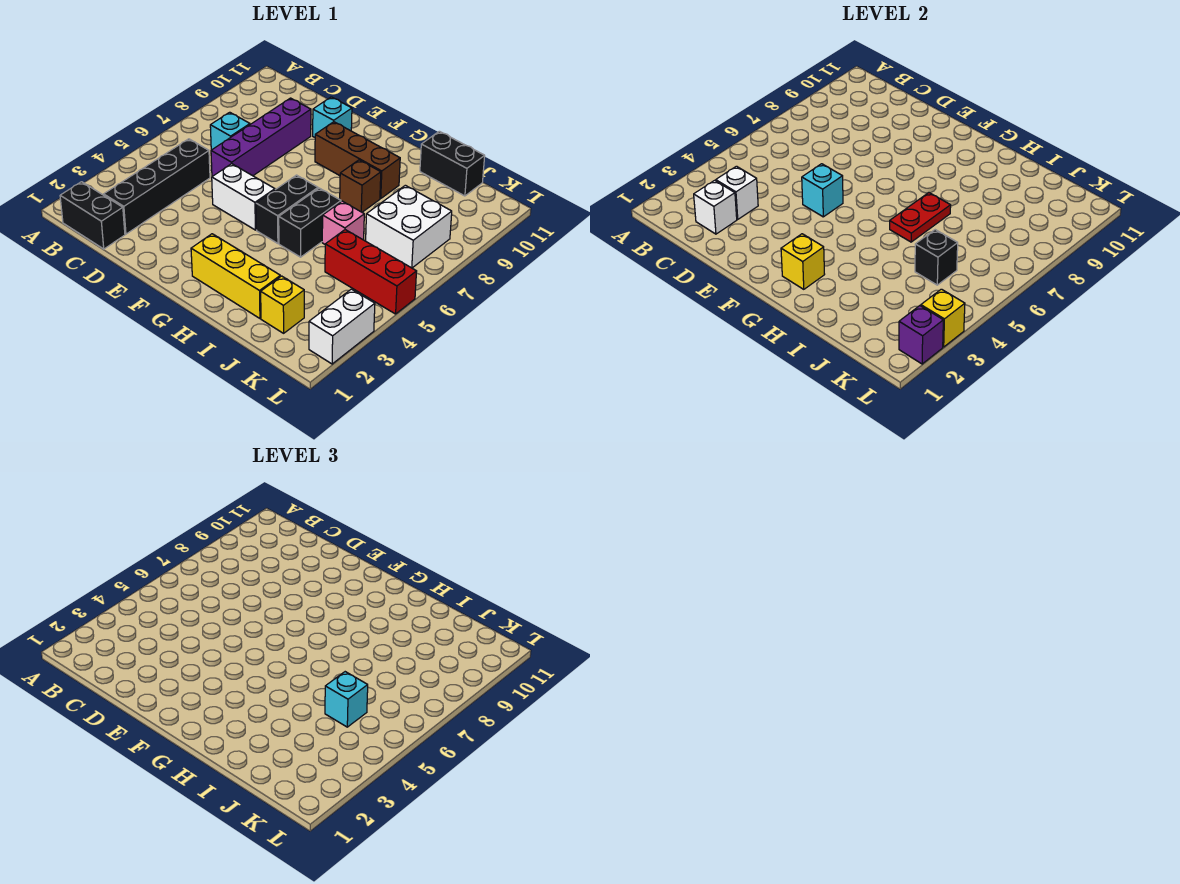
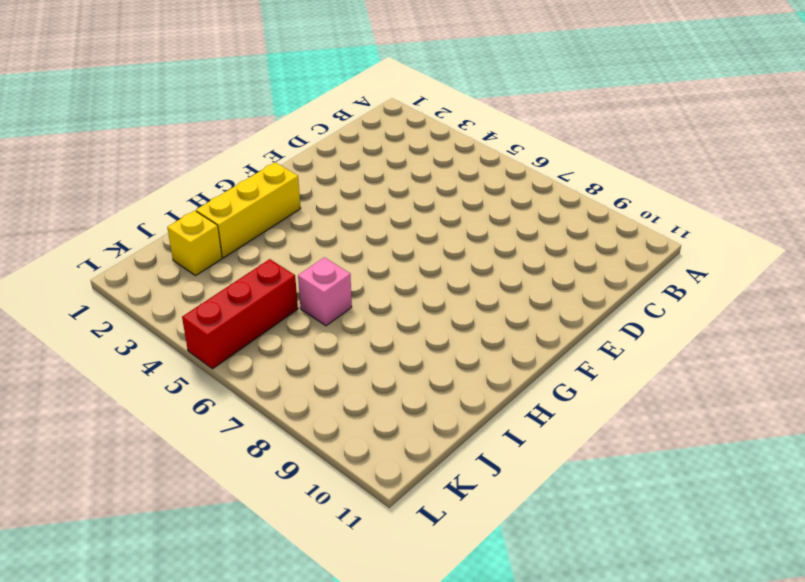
none -> black 1x2 brick [60,182,125,249]
none -> black 1x4 brick [104,139,210,234]
none -> cyan 1x1 brick [210,112,250,150]

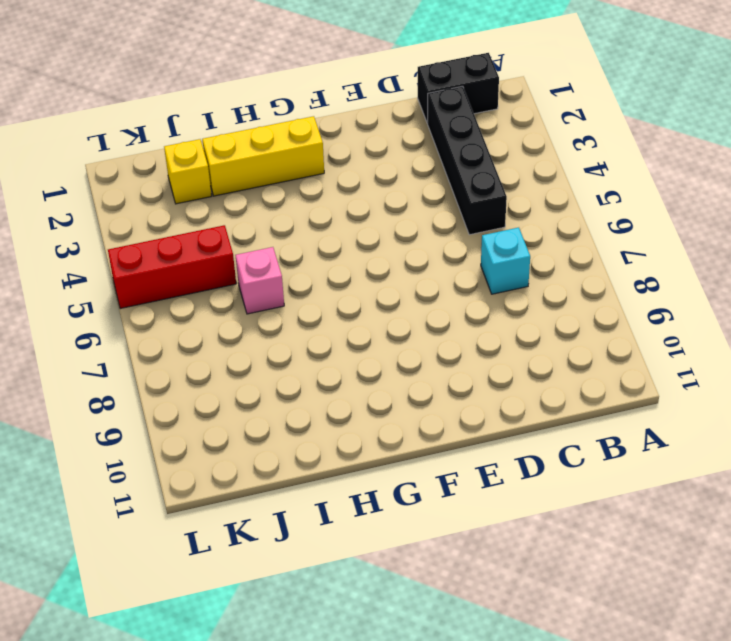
none -> purple 1x4 brick [211,98,311,176]
none -> white 1x2 brick [212,164,275,230]
none -> cyan 1x1 brick [313,97,352,137]

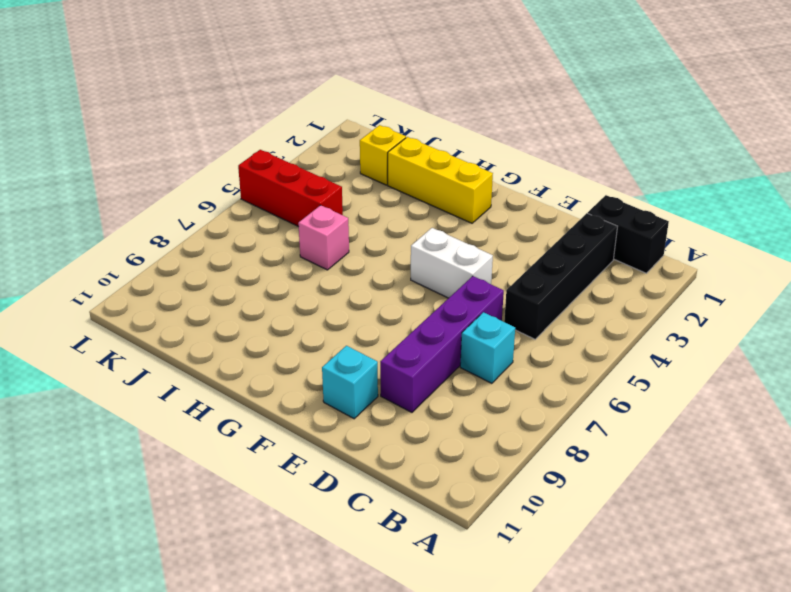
none -> brown 1x3 brick [315,122,400,198]
none -> black 1x2 brick [256,175,318,243]
none -> black 1x2 brick [279,188,341,257]

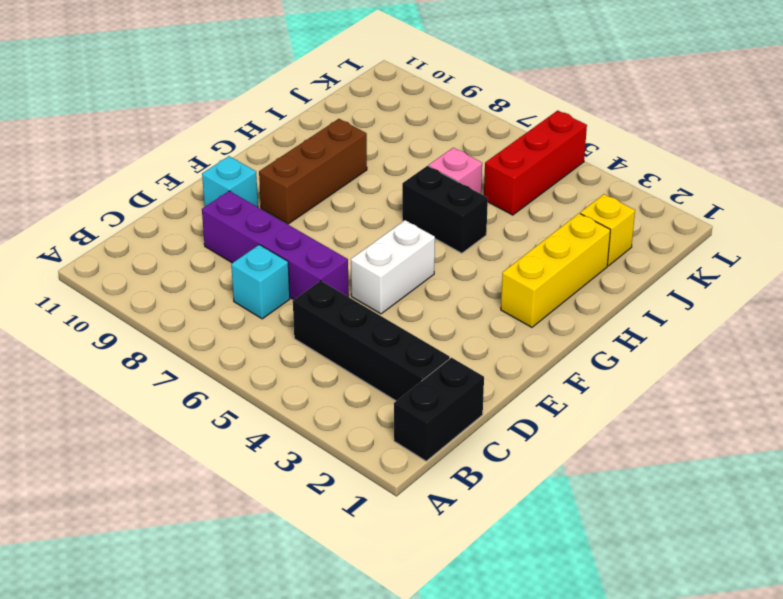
none -> black 1x2 brick [256,175,318,243]
none -> brown 1x1 brick [340,160,381,212]
none -> black 1x2 brick [420,131,485,196]

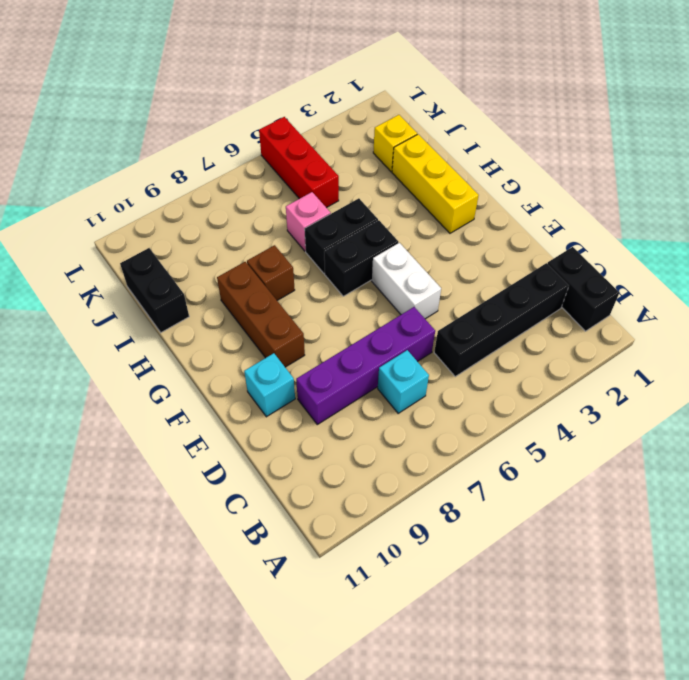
none -> white 2x2 brick [366,185,452,268]
none -> white 1x2 brick [309,289,375,364]
none -> white 1x1 brick [694,180,737,234]

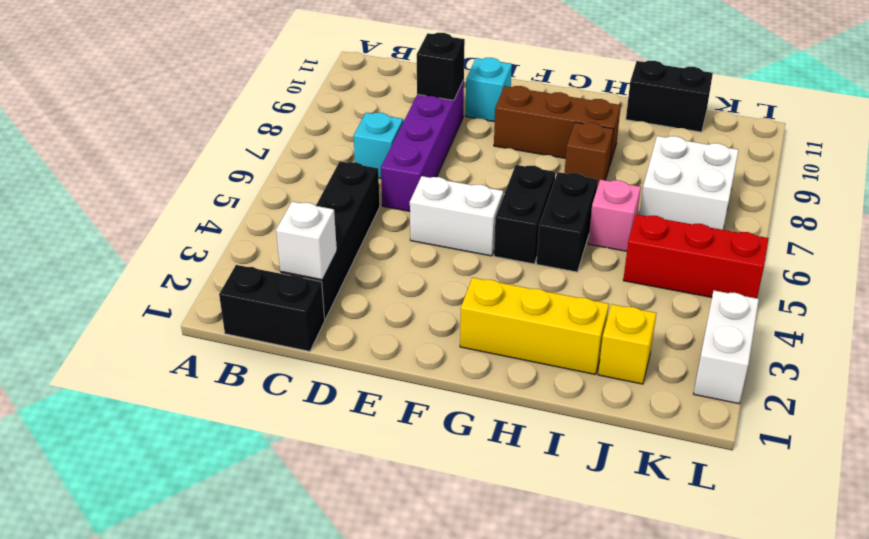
black 1x1 brick [417,33,465,100] -> black 1x1 brick moved to [915,230,958,285]
none -> white 1x1 brick [716,166,758,219]
none -> cyan 1x1 brick [802,164,843,217]
none -> yellow 1x1 brick [781,234,825,289]

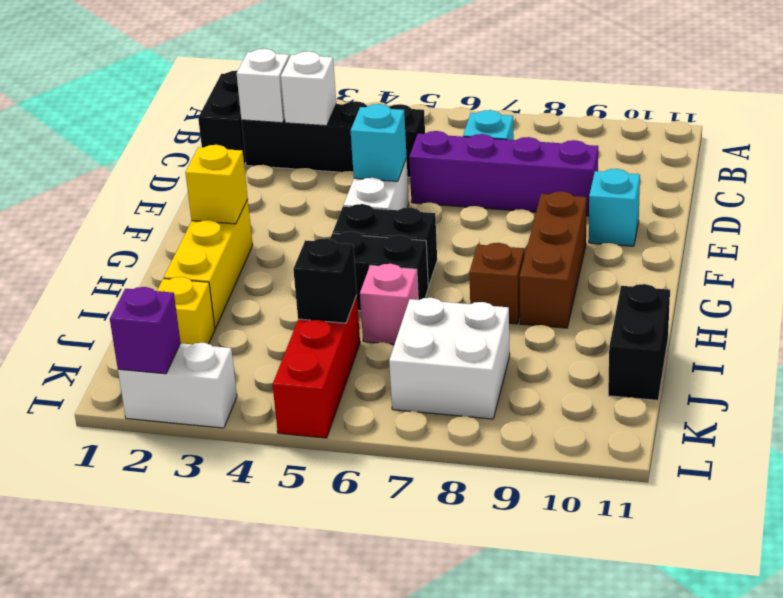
none -> red 1x2 plate [890,193,951,242]
none -> yellow 1x1 brick [921,289,965,347]
none -> cyan 1x1 brick [325,672,368,727]

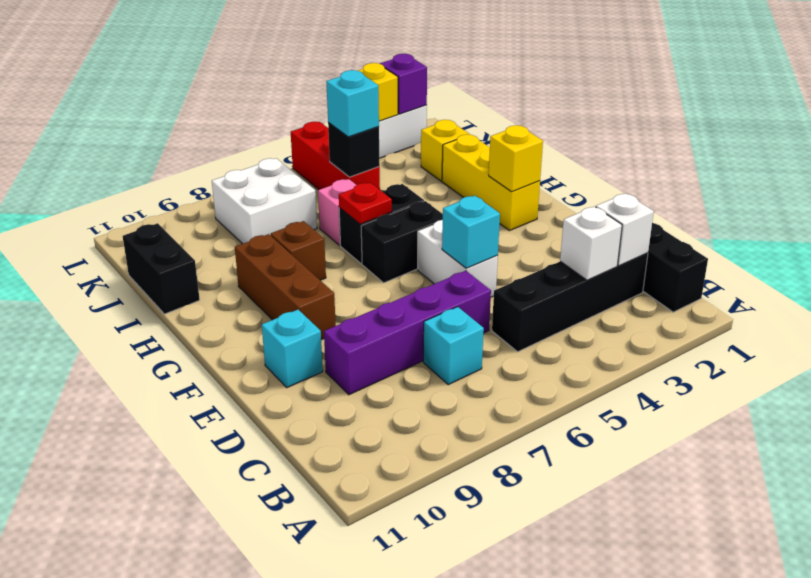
red 1x1 plate [339,183,392,224] -> red 1x2 plate [890,193,951,242]

